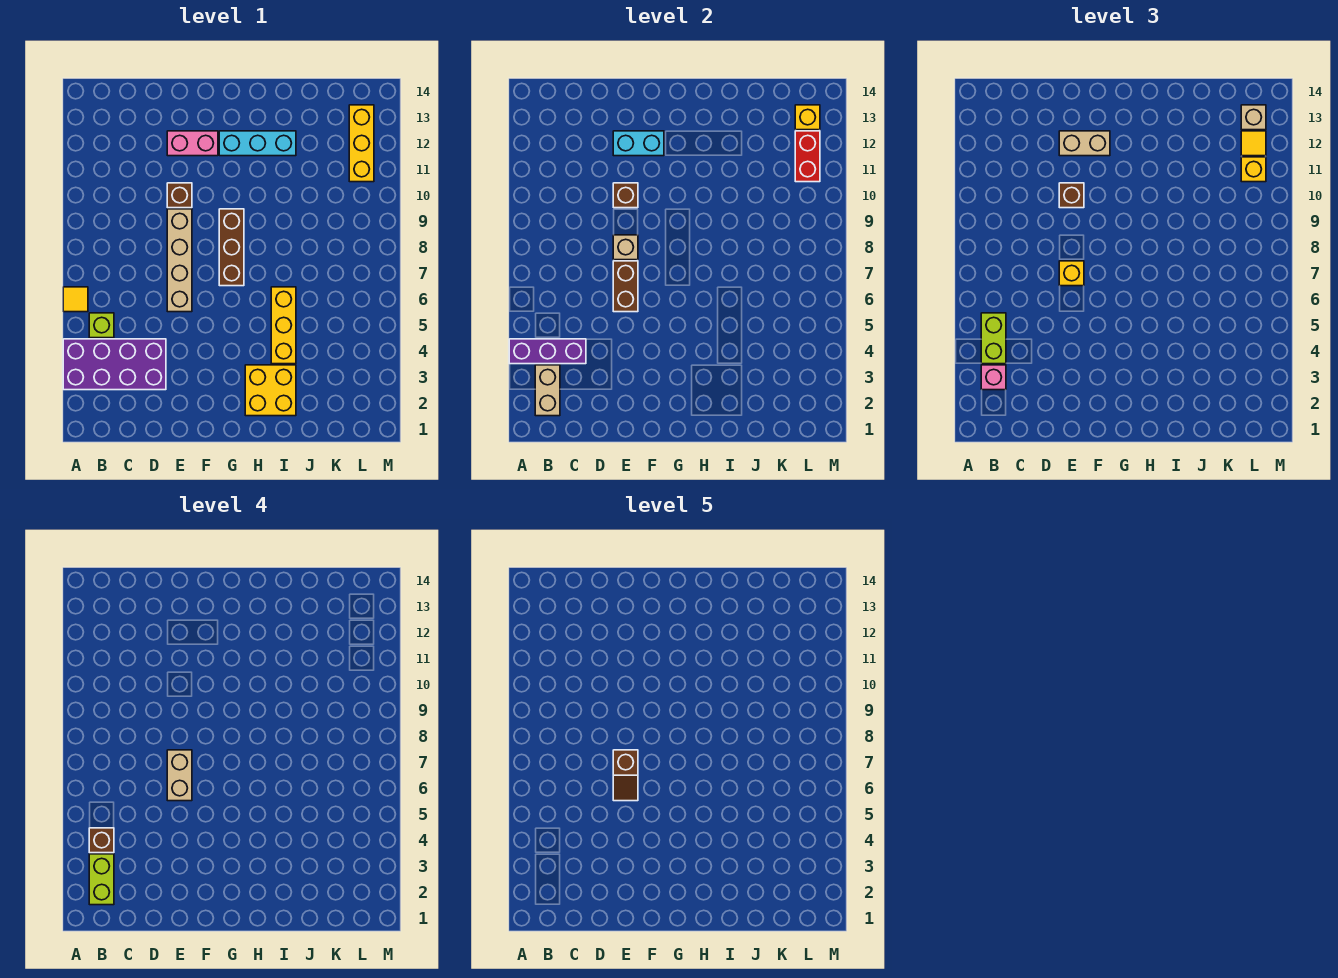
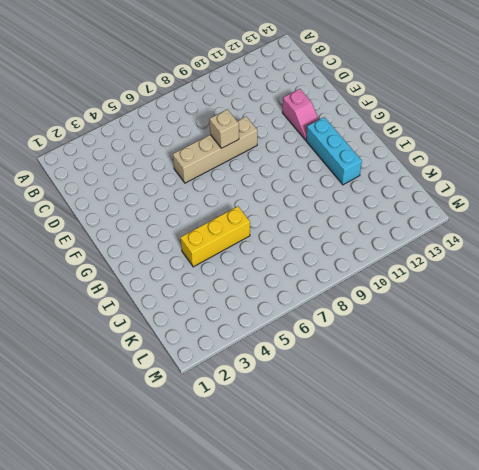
pink 1x2 slope [282,89,319,140] -> pink 1x2 brick [167,131,218,156]
none -> purple 2x4 brick [63,339,166,390]
none -> yellow 1x1 tile [63,287,88,312]
none -> lime 1x1 brick [89,313,114,338]
none -> brown 1x1 brick [167,183,192,208]

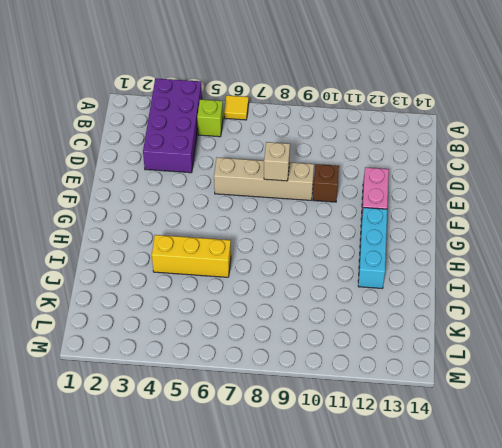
none -> brown 1x3 brick [219,209,244,286]
none -> yellow 2x2 brick [245,365,296,416]
none -> yellow 1x3 brick [349,105,374,182]
none -> purple 1x3 brick [509,339,586,364]

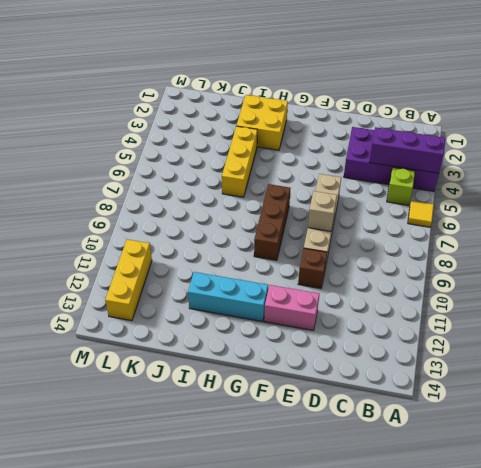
none -> tan 1x2 brick [535,365,560,416]
none -> brown 1x2 brick [613,261,638,312]
none -> brown 1x1 brick [613,183,638,208]
none -> cyan 1x2 brick [613,131,664,156]

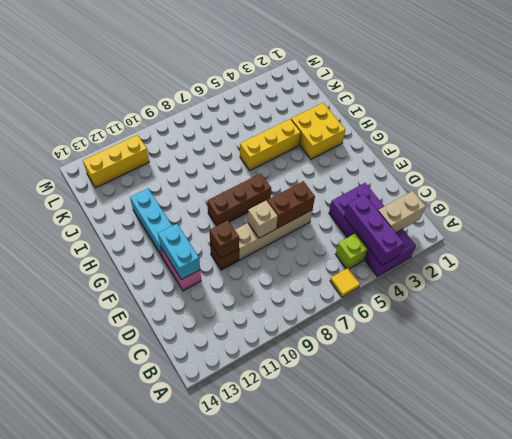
none -> red 1x2 brick [795,131,820,182]
none -> yellow 1x1 brick [795,105,820,130]
none -> pink 1x1 brick [981,365,1006,390]
none -> lime 1x2 brick [981,313,1006,364]

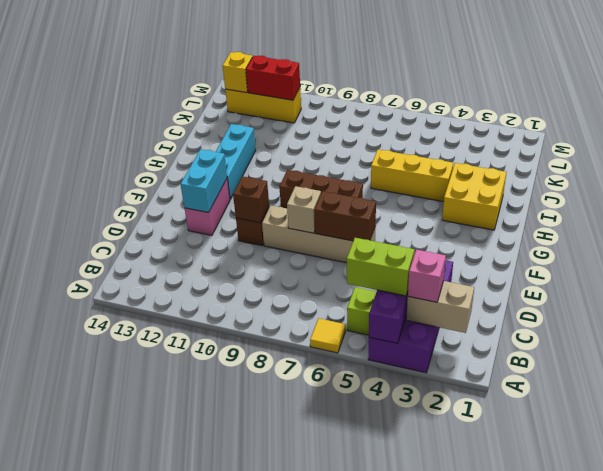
none -> yellow 1x1 brick [1059,261,1084,286]
none -> brown 1x1 brick [1059,183,1084,208]
none -> tan 1x2 brick [1059,131,1110,156]
none -> yellow 1x1 brick [1241,157,1266,182]

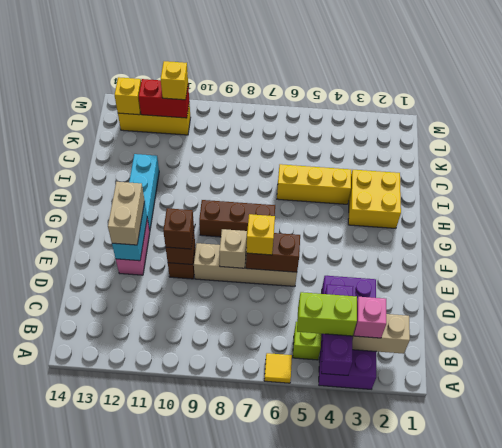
none -> yellow 1x1 tile [1241,131,1266,156]
none -> tan 1x1 brick [1241,105,1266,130]
none -> lime 1x2 brick [89,854,114,905]
none -> brown 1x1 brick [89,828,114,853]

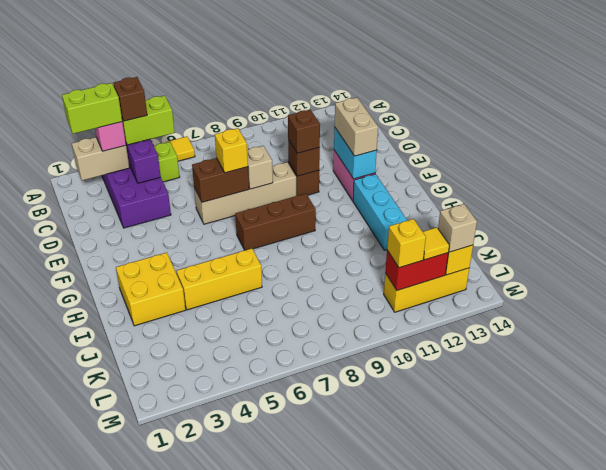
none -> tan 1x2 brick [167,750,192,801]
none -> brown 1x2 slope [613,750,638,801]

